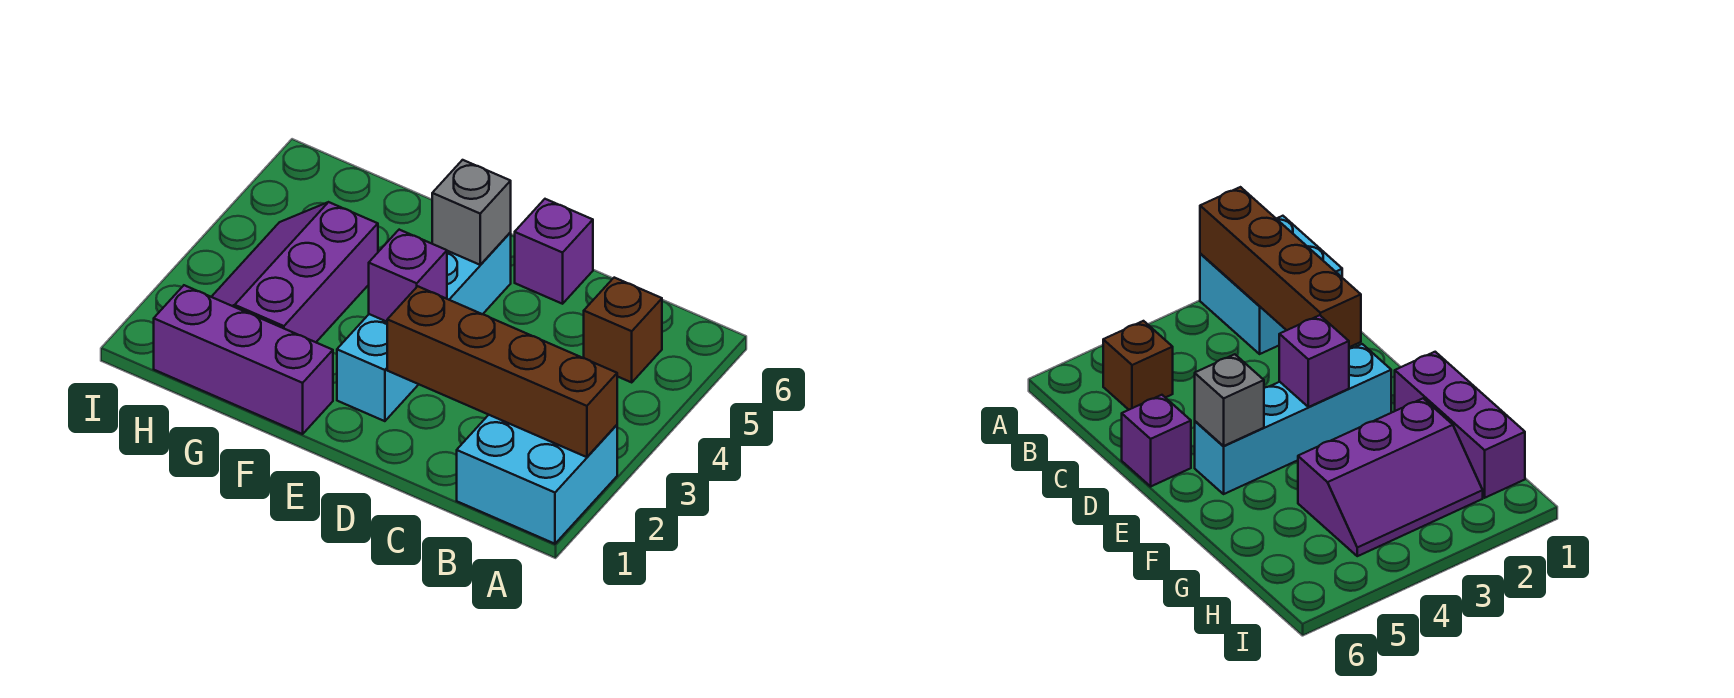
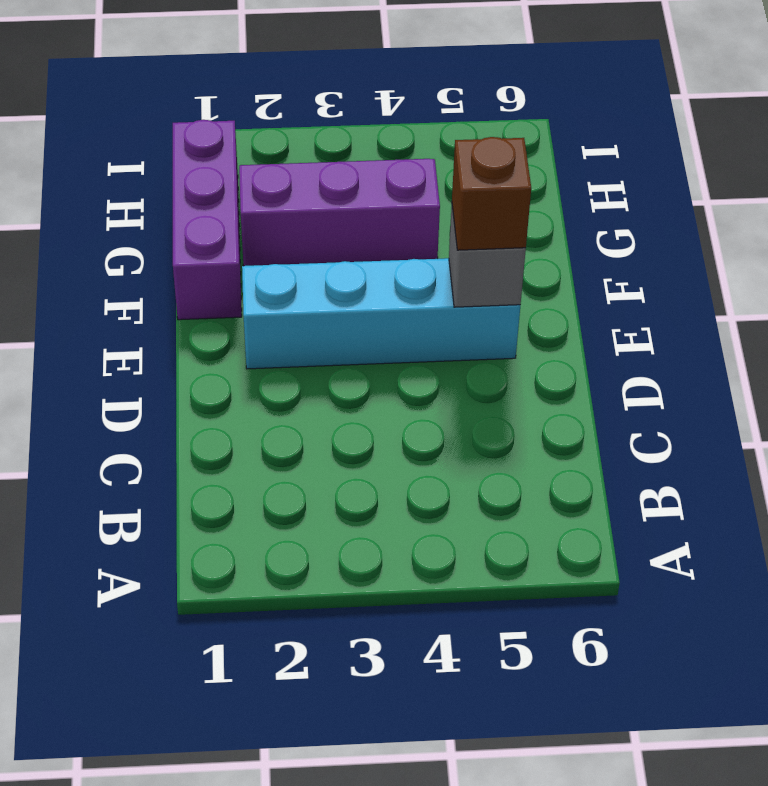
brown 1x1 brick [452,137,531,250] -> brown 1x1 brick moved to [584,278,662,382]
none -> cyan 2x2 brick [457,415,617,544]
none -> purple 1x1 brick [515,199,593,304]

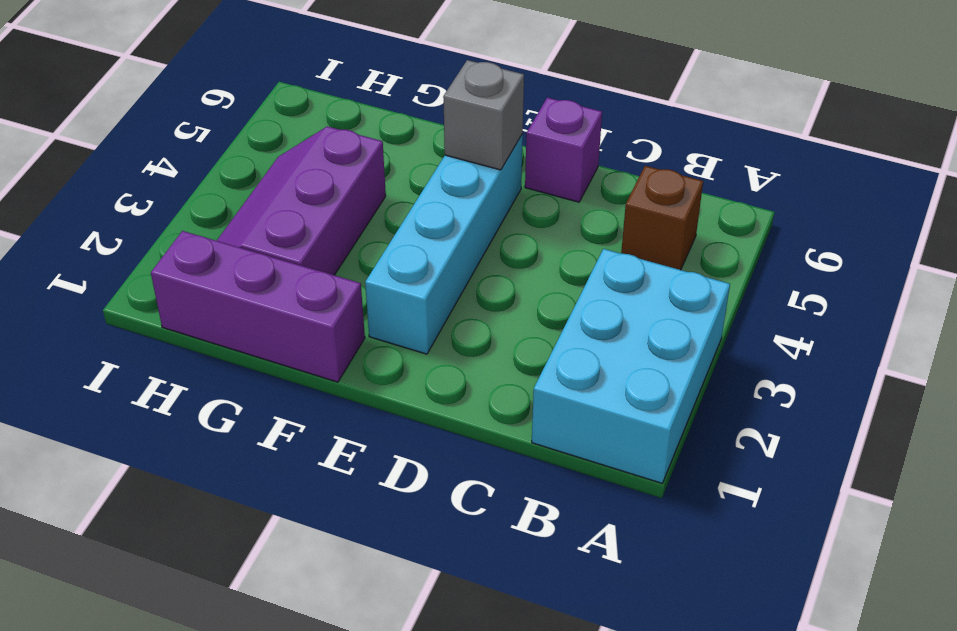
cyan 2x3 brick [532,249,730,483] -> cyan 2x2 brick [457,415,617,544]
none -> brown 1x4 brick [387,286,617,457]
none -> purple 1x1 brick [369,230,447,322]

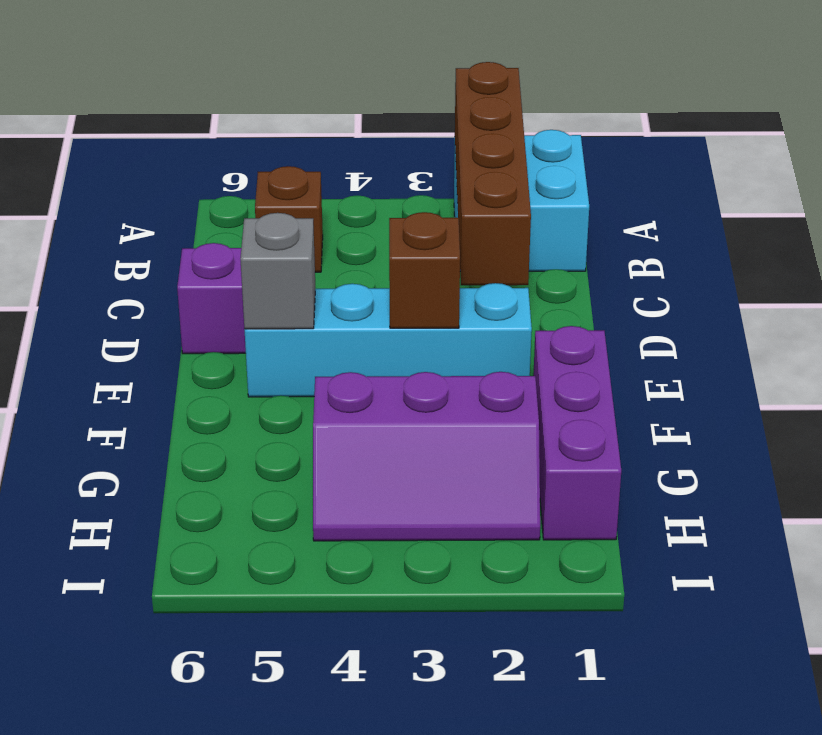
brown 1x1 brick [389,212,460,328] -> purple 1x1 brick [369,230,447,322]

